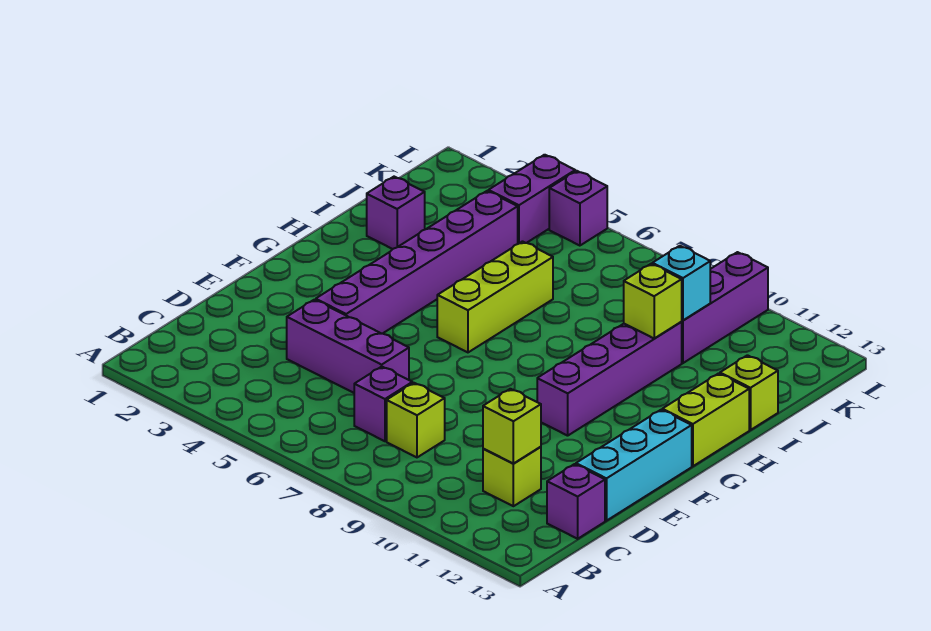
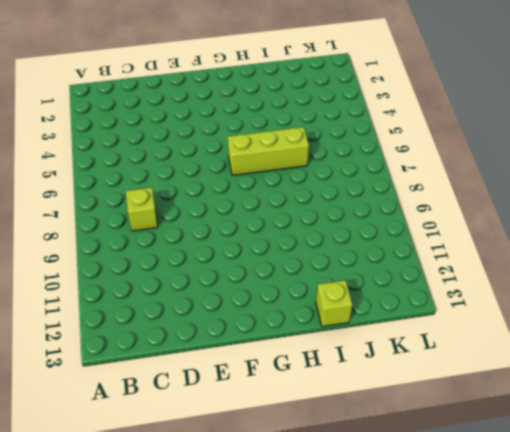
none -> purple 1x1 brick [354,367,412,441]
none -> lime 1x1 brick [483,447,541,506]
none -> purple 1x1 brick [547,464,605,539]

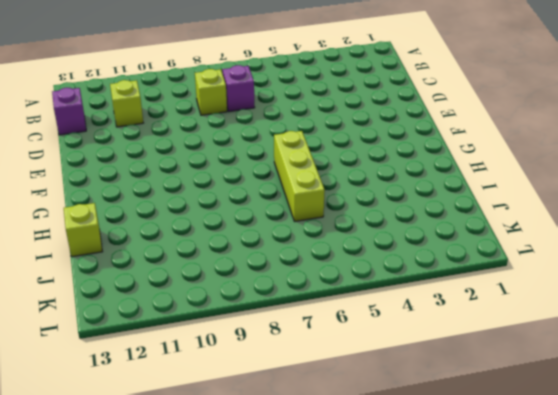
none -> purple 1x3 brick [287,300,409,393]
none -> cyan 1x3 brick [576,410,692,521]
none -> purple 1x6 brick [316,191,518,334]

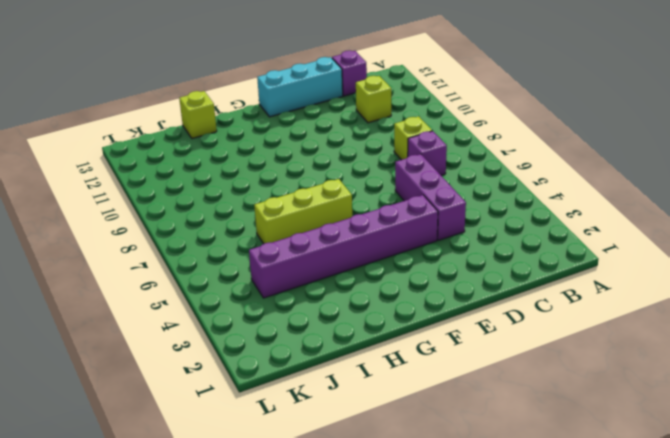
none -> purple 1x4 brick [537,322,682,436]
none -> lime 1x2 brick [662,373,749,466]
none -> purple 1x1 brick [367,177,425,249]

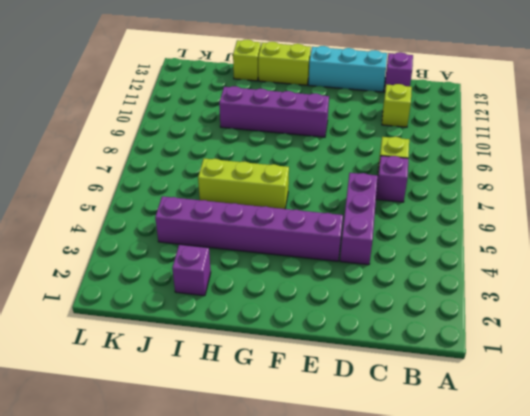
none -> purple 1x3 brick [682,252,768,363]
none -> purple 1x2 brick [488,155,575,244]
none -> purple 1x1 brick [549,171,607,246]

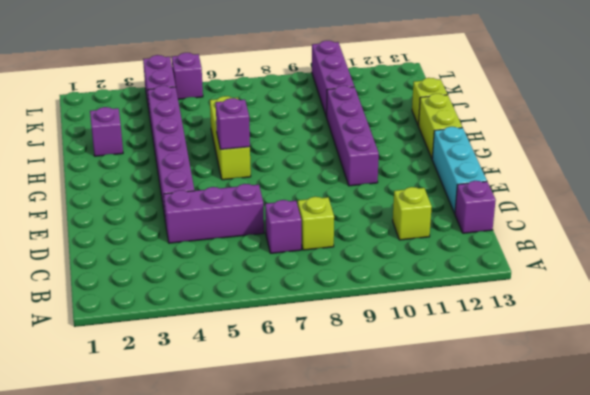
purple 1x1 brick [216,98,250,150] -> none
none -> lime 1x1 brick [483,389,541,464]
none -> lime 1x1 brick [624,264,682,339]
none -> cyan 1x1 brick [652,246,710,320]

